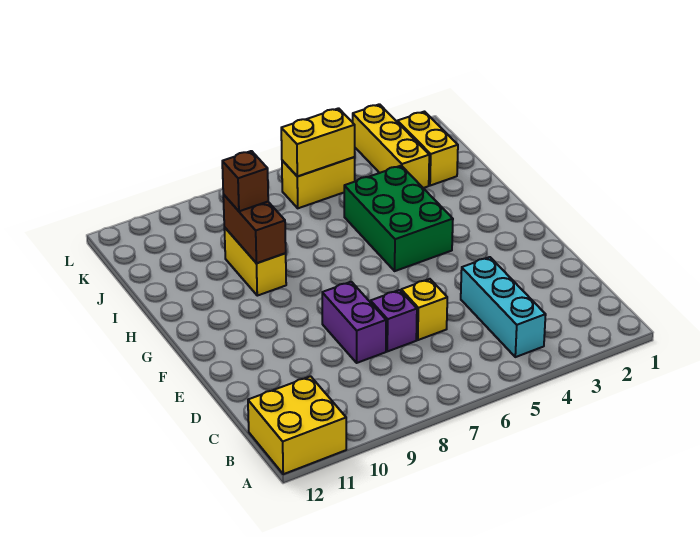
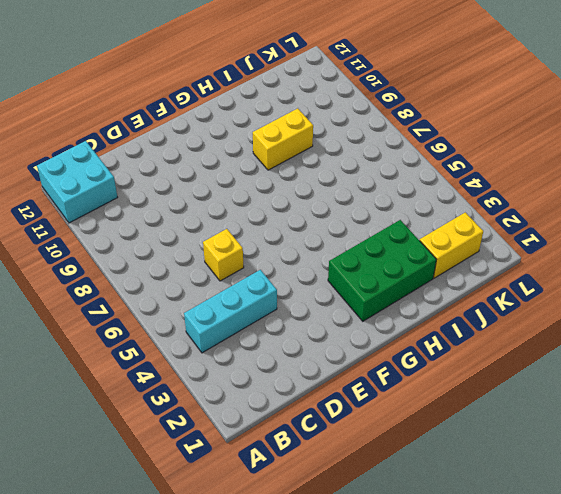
cyan 2x2 brick [37,141,118,223] -> yellow 2x2 brick [248,376,346,474]
green 2x3 brick [328,220,436,321] -> green 2x3 brick moved to [344,166,453,271]
none -> purple 1x1 brick [371,290,417,351]
none -> purple 1x2 brick [322,282,386,363]
none -> yellow 1x3 brick [353,104,429,188]

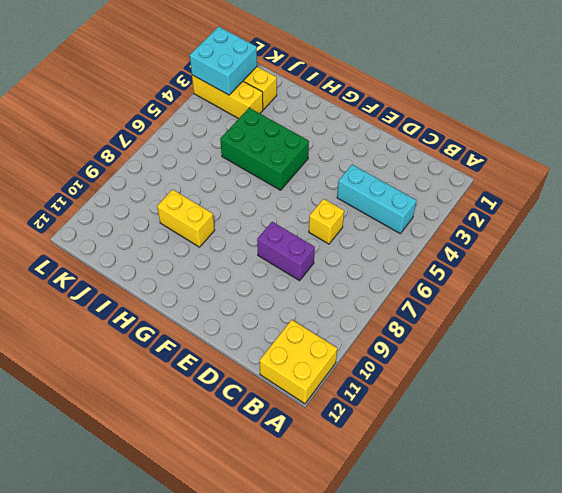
cyan 2x2 brick [190,26,257,95] -> none
none -> purple 1x1 brick [371,290,417,351]
none -> yellow 1x2 brick [282,157,355,208]
none -> brown 1x2 brick [223,194,286,263]

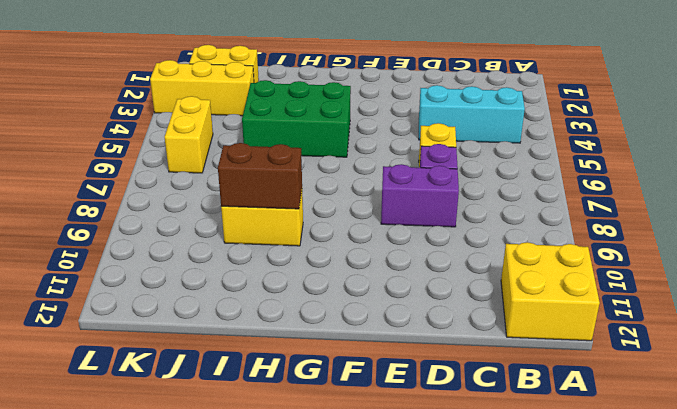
none -> yellow 1x2 brick [281,108,355,176]
none -> brown 1x1 brick [222,151,268,211]

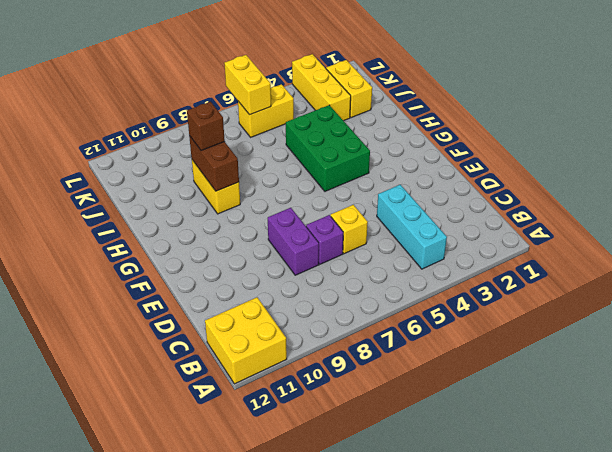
yellow 1x2 brick [224,55,271,115] -> yellow 1x2 brick turned to [281,108,355,176]

